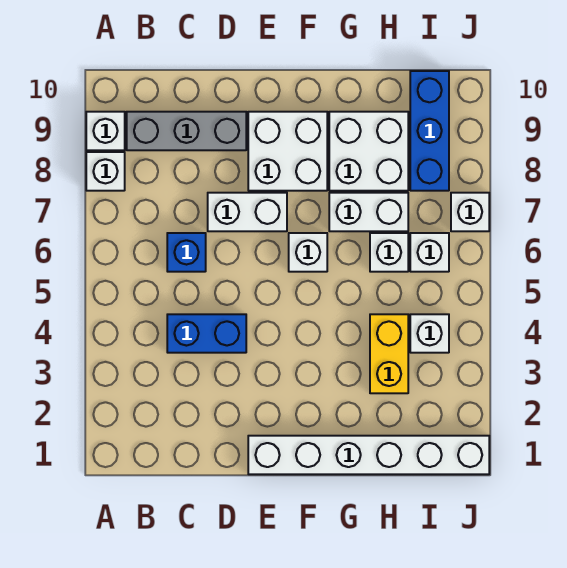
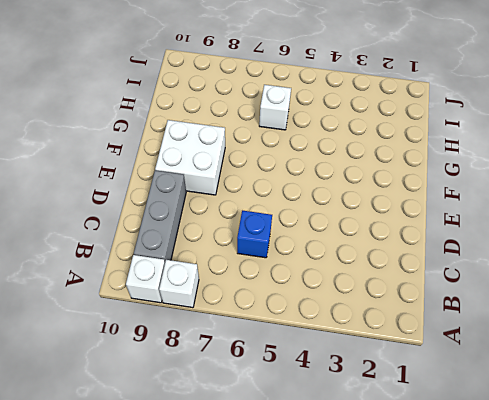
none -> blue 1x2 brick [167,314,246,353]
none -> white 1x2 brick [208,193,287,231]
none -> white 1x6 brick [248,436,489,474]

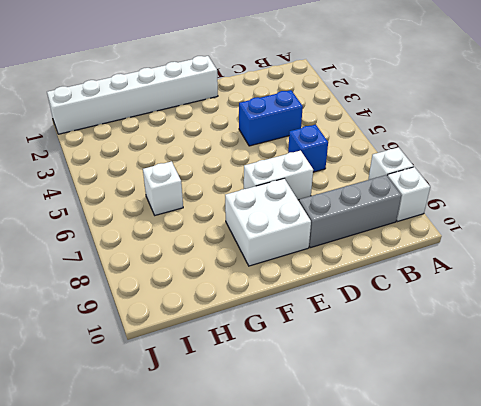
none -> white 1x1 brick [289,233,327,272]
none -> white 1x2 brick [329,193,408,231]
none -> white 2x2 brick [329,112,408,191]

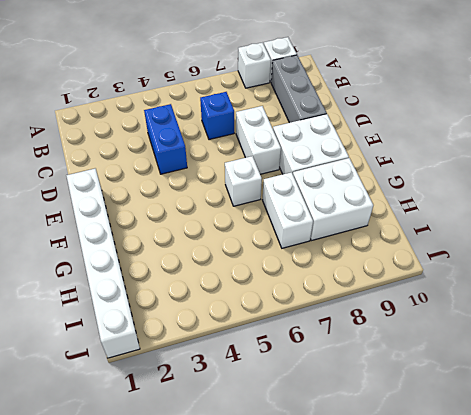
none -> yellow 1x2 brick [370,314,408,393]
none -> white 1x1 brick [370,233,408,272]
none -> white 1x1 brick [410,314,449,353]

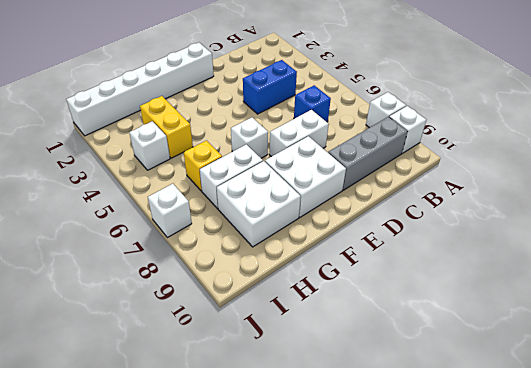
yellow 1x1 brick [184,141,222,191] -> white 1x1 brick [370,233,408,272]
none -> white 1x1 brick [410,233,449,272]
none -> blue 1x3 brick [410,71,449,191]

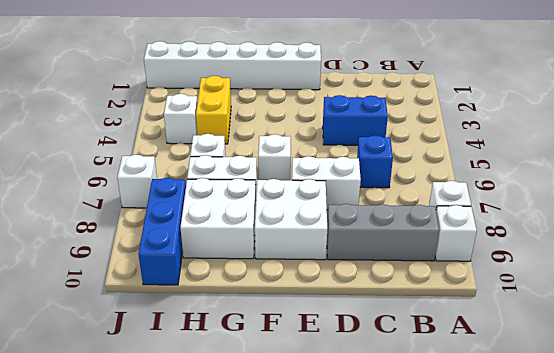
none -> white 1x1 brick [410,233,449,272]

